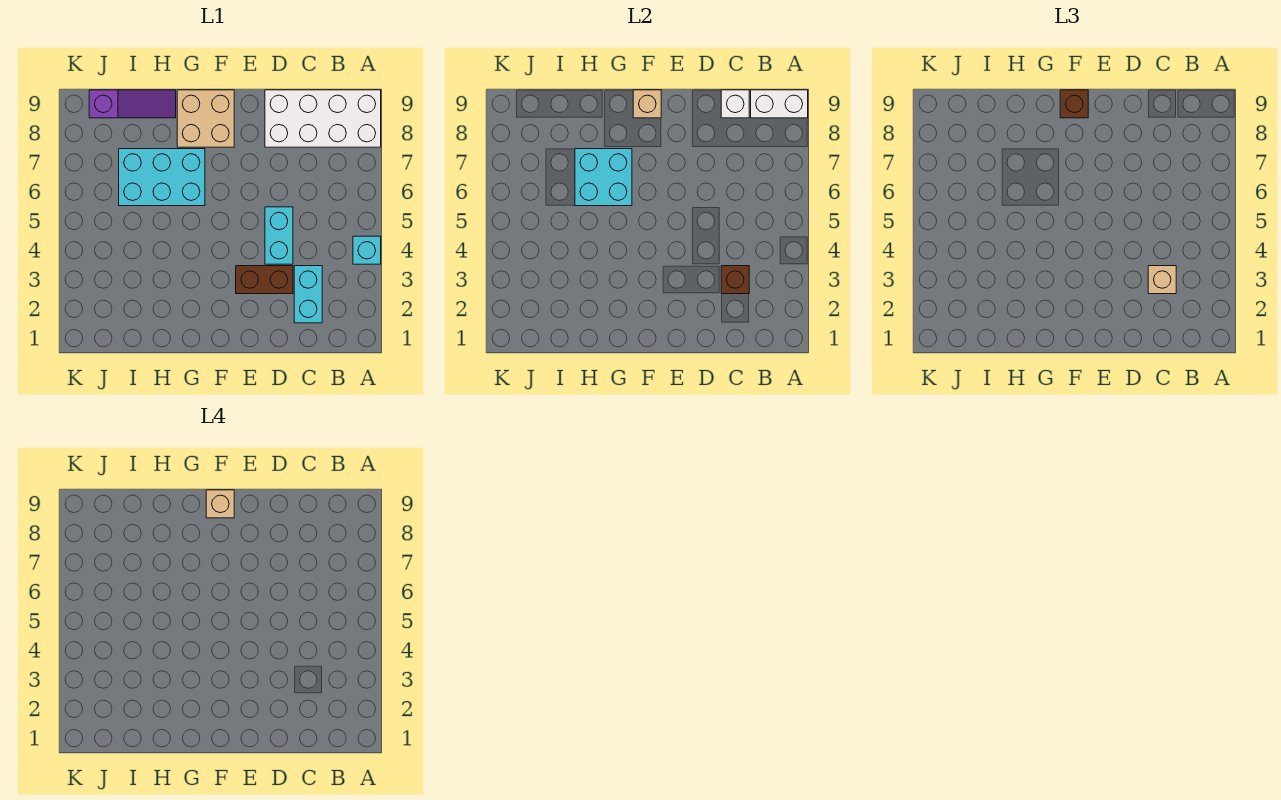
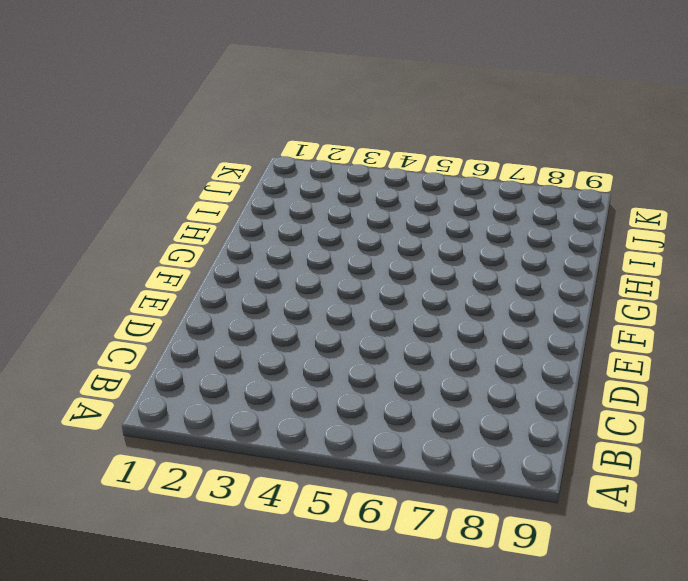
none -> cyan 1x1 brick [353,236,381,264]
none -> white 2x4 brick [265,90,381,147]
none -> cyan 1x2 brick [294,266,322,323]

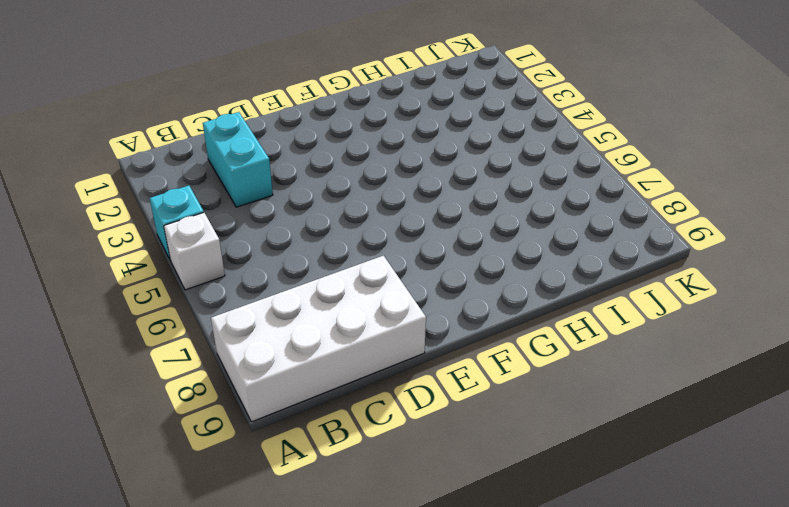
white 1x1 brick [164,213,225,290] -> white 1x1 brick moved to [721,90,749,118]
none -> brown 1x2 brick [236,266,293,294]
none -> cyan 1x2 brick [265,207,293,264]
none -> tan 2x2 brick [177,90,234,147]

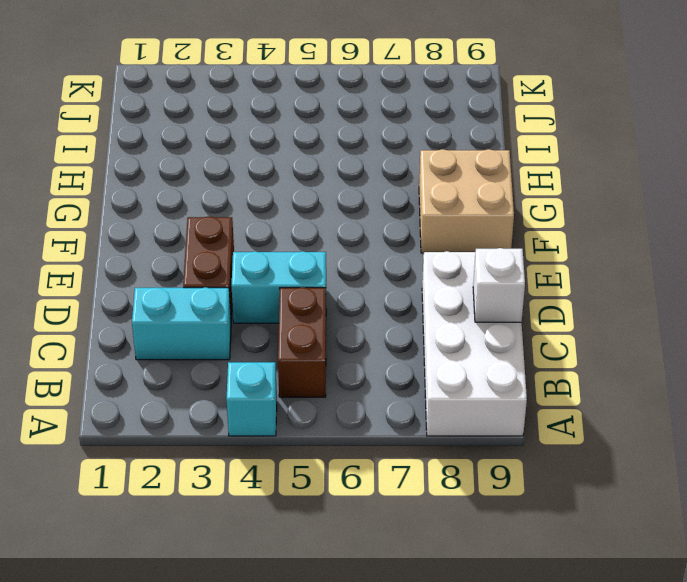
brown 1x2 brick [278,287,326,397] -> none
none -> cyan 2x3 brick [119,149,205,206]
none -> purple 1x3 slope [89,90,176,118]
none -> white 1x2 brick [751,90,808,118]

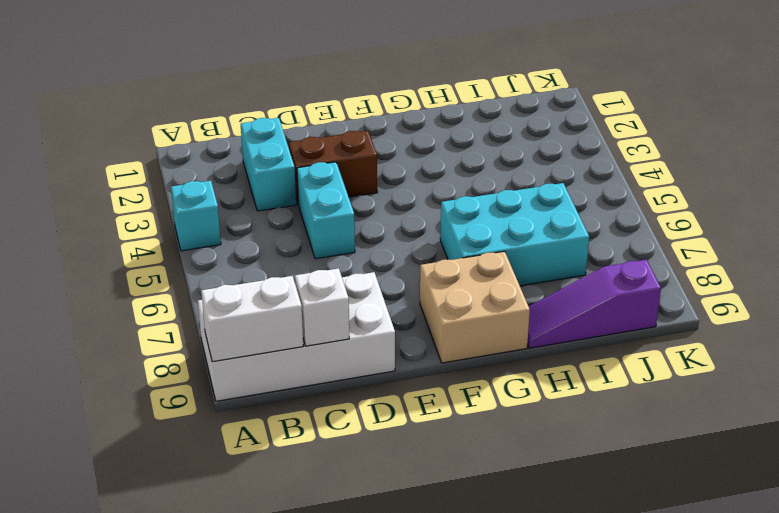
none -> brown 1x1 brick [721,266,749,294]
none -> tan 1x1 brick [633,90,661,118]
none -> cyan 2x2 brick [575,149,632,206]

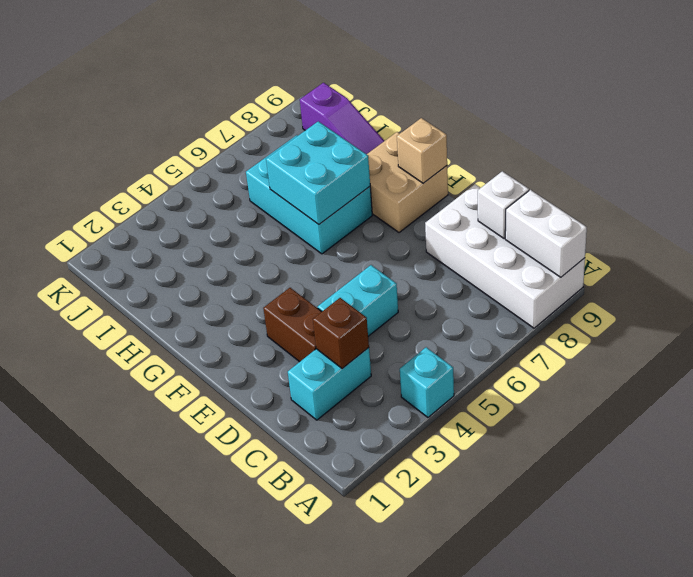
none -> tan 1x1 brick [1148,266,1176,294]
none -> brown 1x1 brick [1060,90,1088,118]
none -> tan 1x1 brick [206,490,234,518]

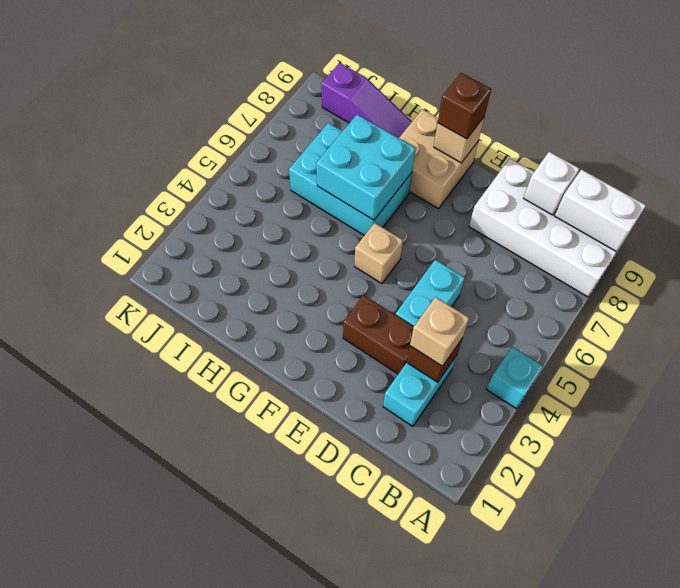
tan 1x1 brick [355,223,403,284] -> tan 1x1 brick moved to [206,490,234,518]

